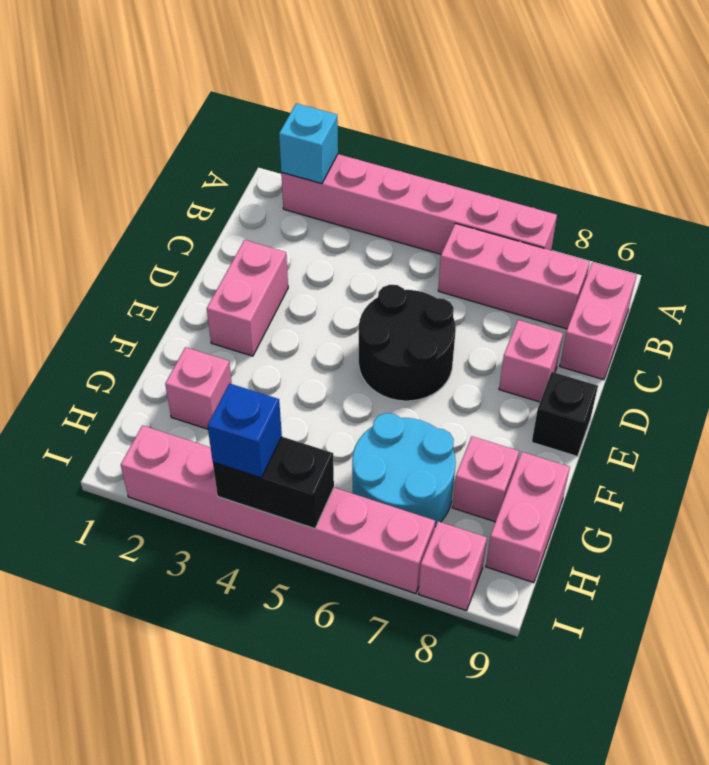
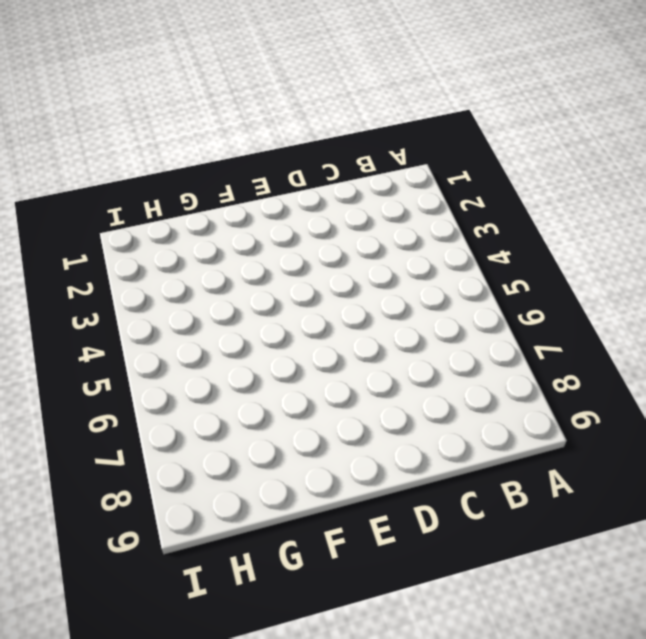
none -> pink 1x6 brick [281,154,557,254]
none -> pink 1x3 brick [438,223,590,329]
none -> pink 1x2 brick [560,262,637,380]

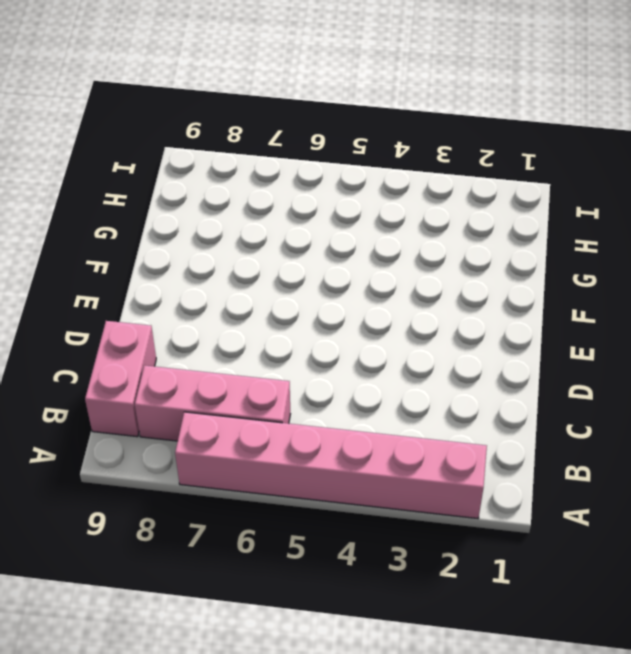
none -> pink 1x2 brick [207,240,288,356]
none -> black 2x2 round brick [359,285,456,401]
none -> pink 1x1 brick [499,320,563,402]

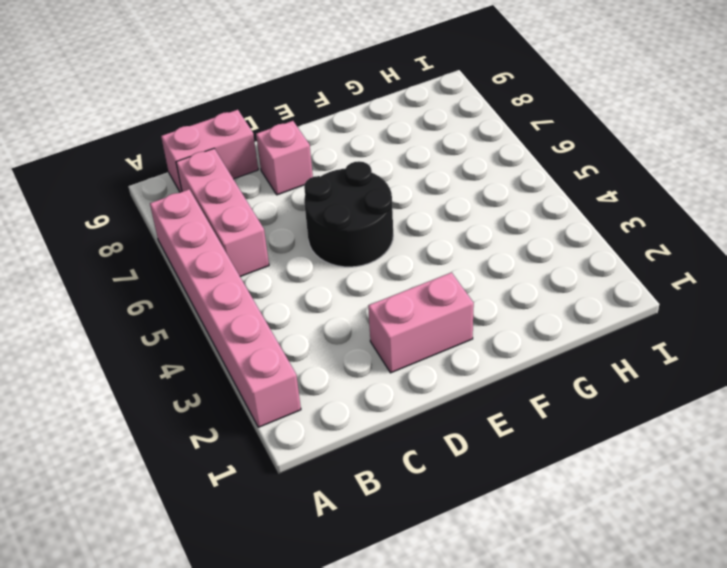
none -> black 1x1 brick [532,372,598,456]
none -> pink 1x1 brick [165,347,232,429]
none -> cyan 2x2 round brick [352,413,456,526]

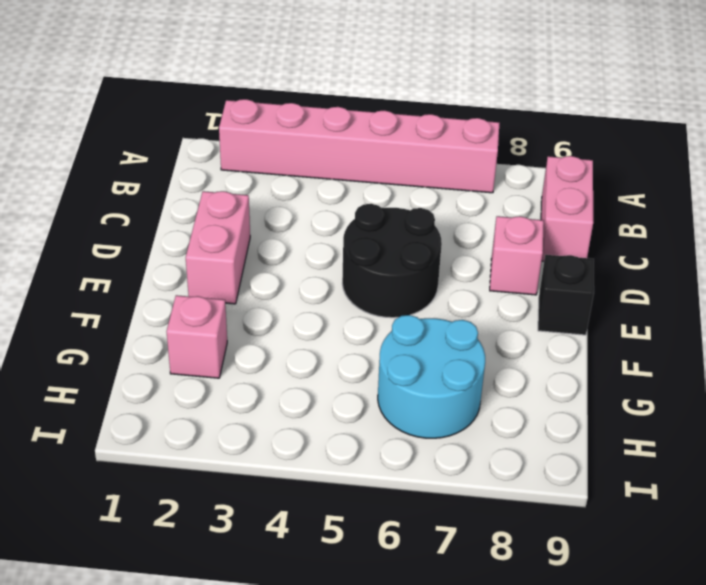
none -> pink 1x3 brick [438,223,590,329]
none -> pink 1x1 brick [452,436,519,522]
none -> pink 1x2 brick [486,452,570,583]

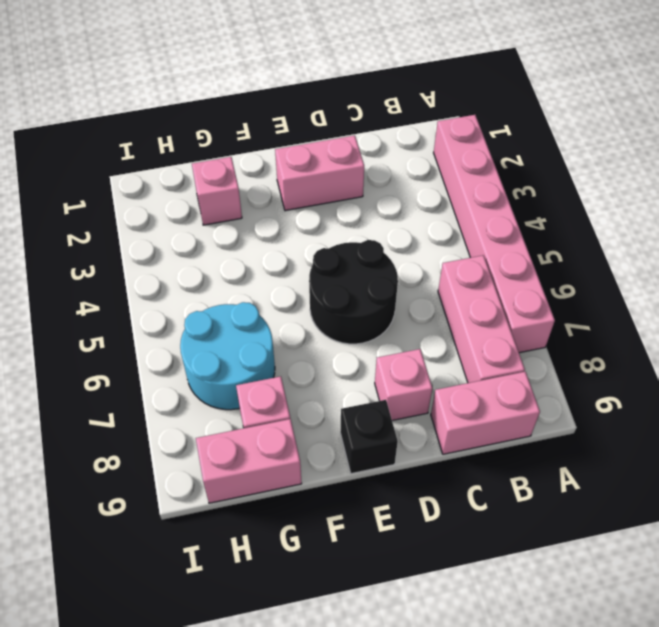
none -> pink 1x6 brick [121,425,435,594]
none -> pink 1x1 brick [419,521,487,611]
none -> cyan 1x1 brick [279,104,338,184]

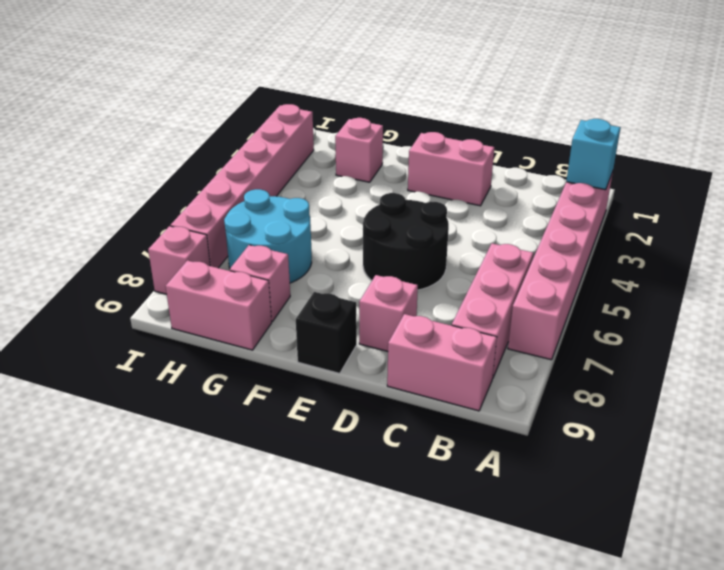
none -> black 1x2 brick [213,437,334,529]
none -> blue 1x1 brick [208,384,282,478]

